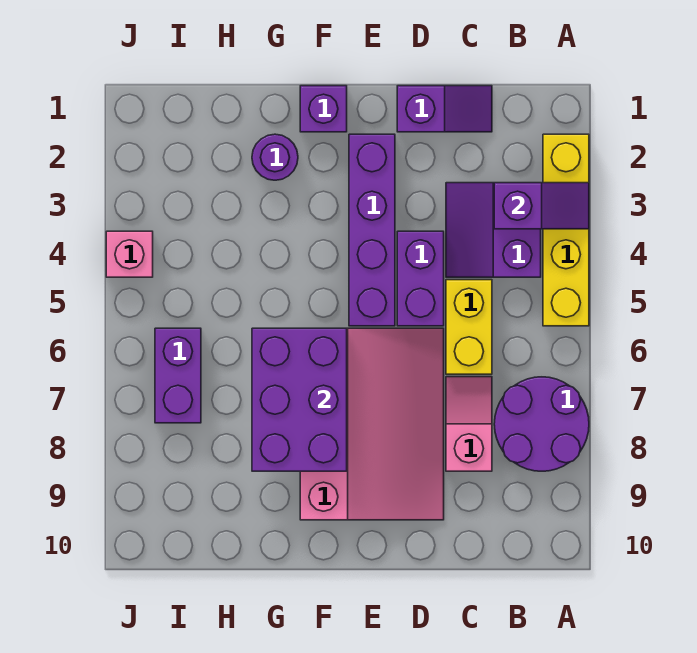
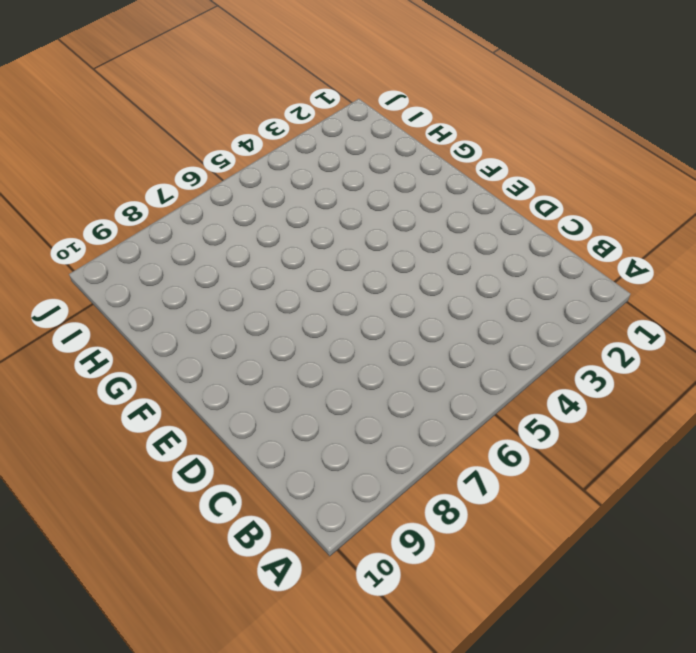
none -> yellow 1x4 brick [543,134,589,326]
none -> purple 2x2 round brick [494,377,589,471]
none -> purple 2x2 slope [446,183,541,277]

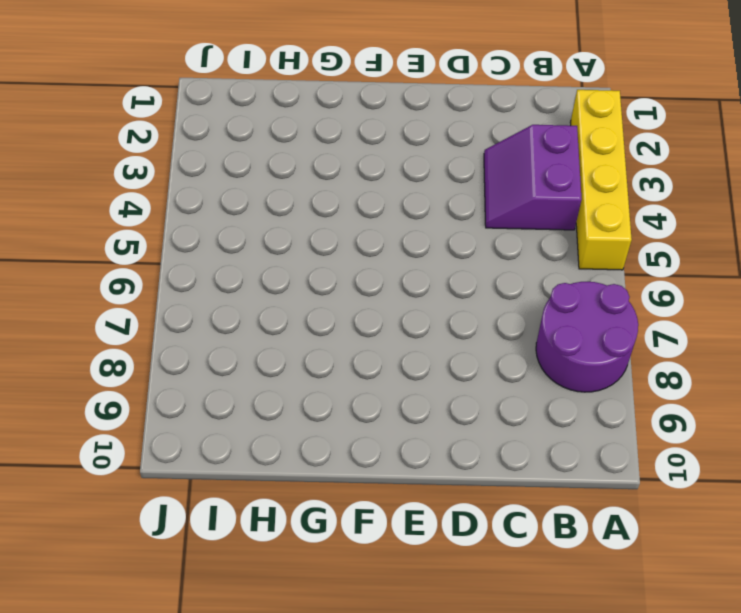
none -> purple 1x2 slope [397,86,492,132]
none -> yellow 1x2 brick [446,280,492,374]
none -> pink 1x2 slope [446,377,492,471]

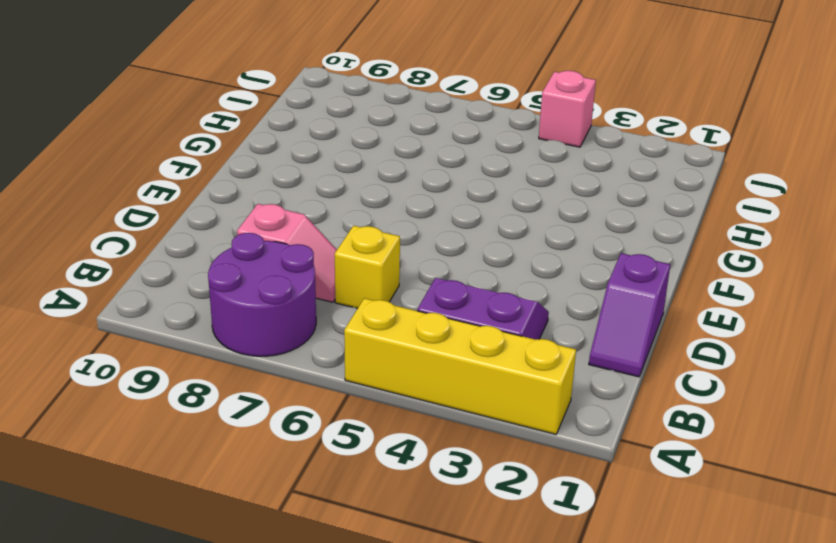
yellow 1x1 brick [335,226,400,308] -> yellow 1x2 brick [446,280,492,374]
none -> purple 1x2 brick [397,231,444,326]
none -> pink 3x4 slope [300,328,444,520]
none -> purple 1x4 brick [349,134,395,326]

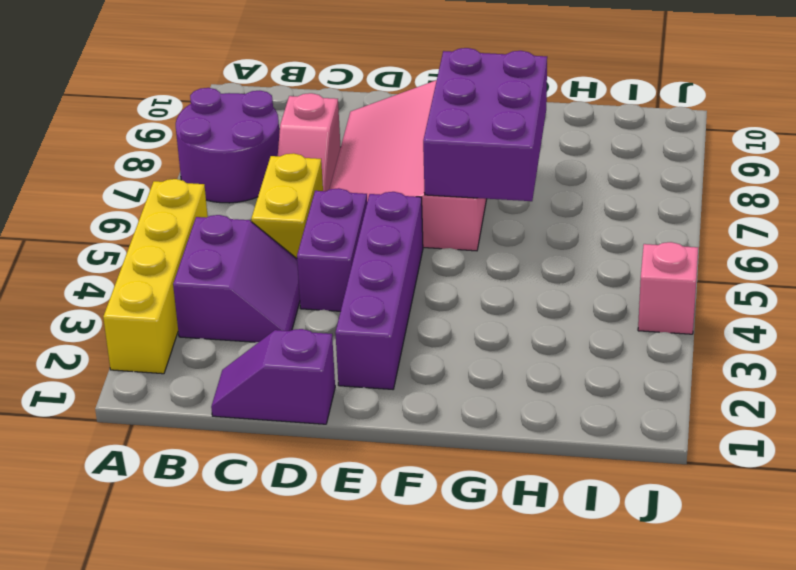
none -> purple 1x1 brick [300,86,347,132]
none -> purple 1x1 round brick [252,134,298,180]
none -> purple 1x2 brick [155,328,201,423]

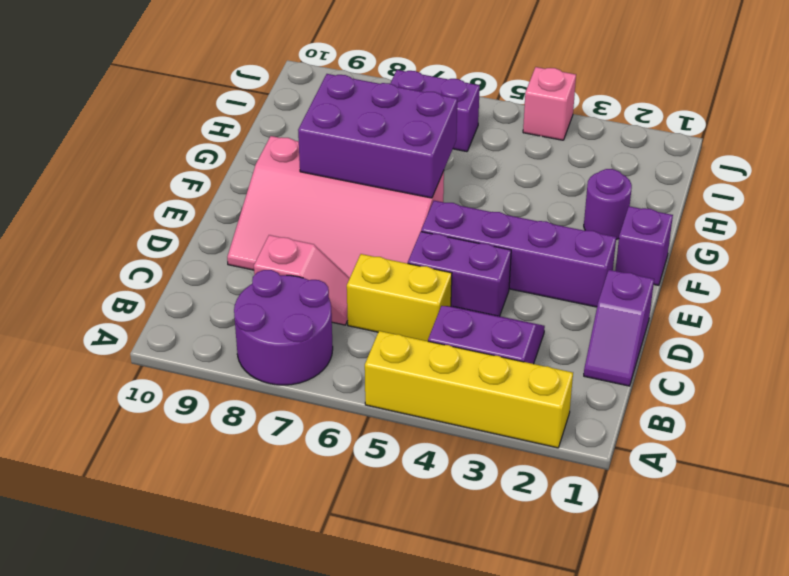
none -> purple 1x2 slope [494,183,589,229]

